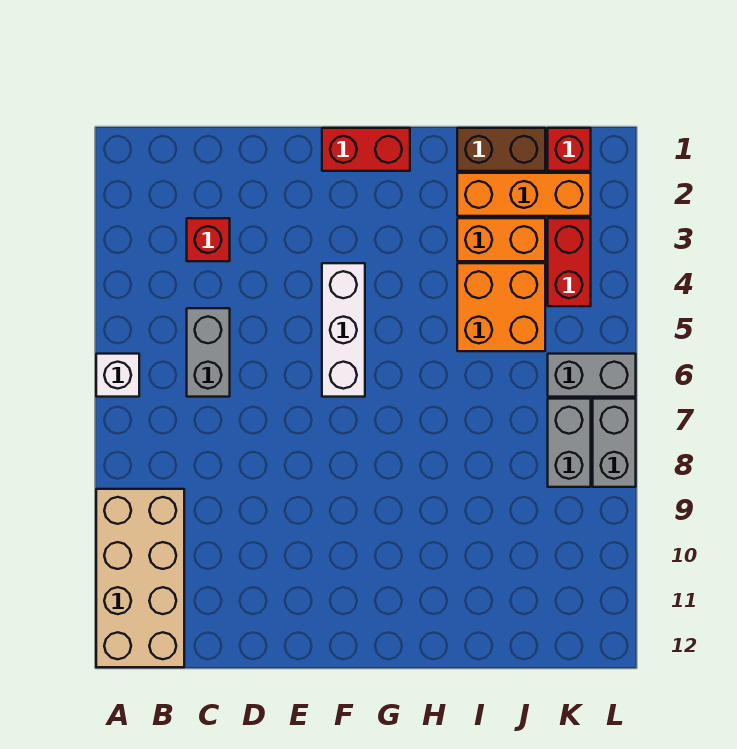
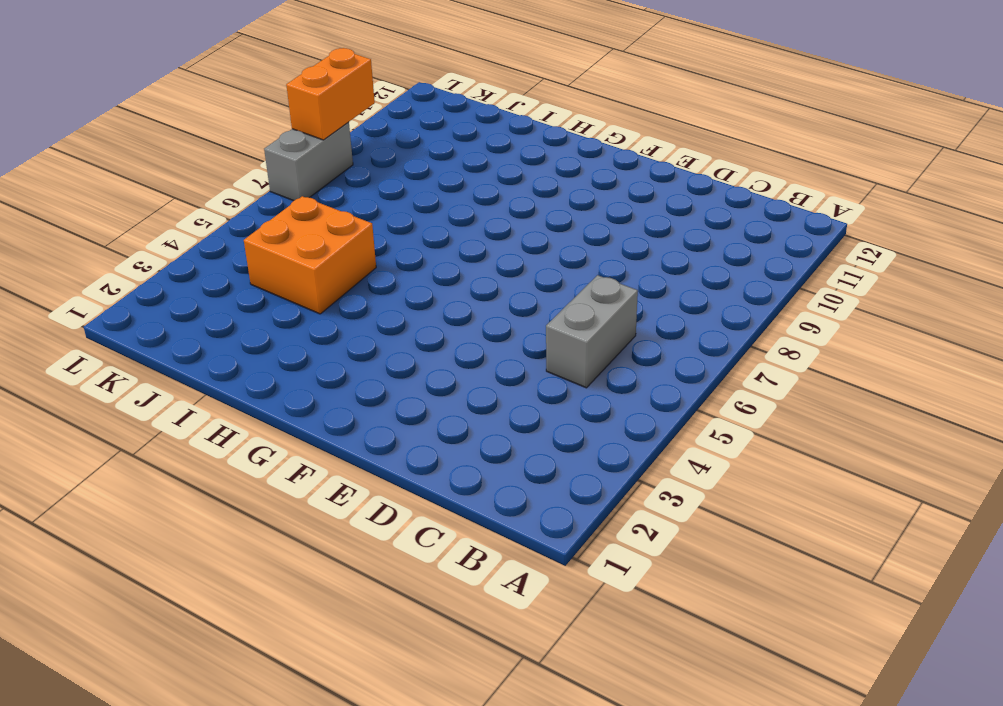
orange 1x2 brick [286,48,375,140] -> orange 1x2 brick turned to [457,218,545,261]
none -> white 1x1 brick [96,354,139,397]
none -> tan 2x4 brick [96,489,184,667]
none -> red 1x1 brick [187,218,230,261]

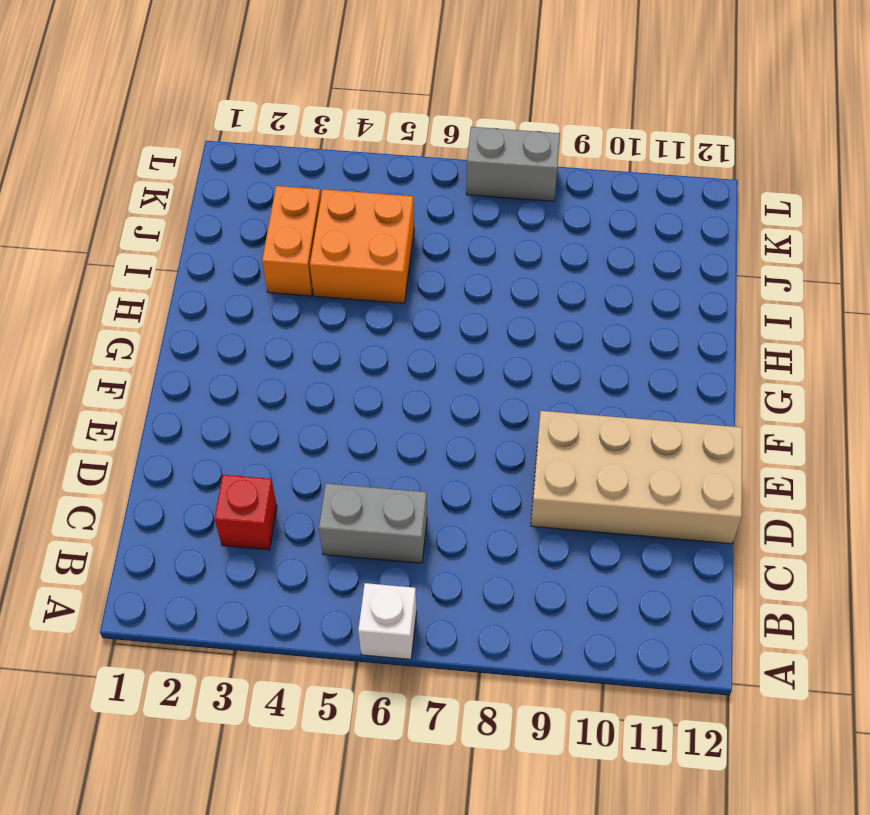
tan 2x4 brick [531,411,742,544] -> tan 2x4 brick moved to [96,489,184,667]
none -> red 1x2 brick [322,128,410,171]
none -> white 1x3 brick [322,263,365,397]
none -> brown 1x2 brick [457,128,545,171]

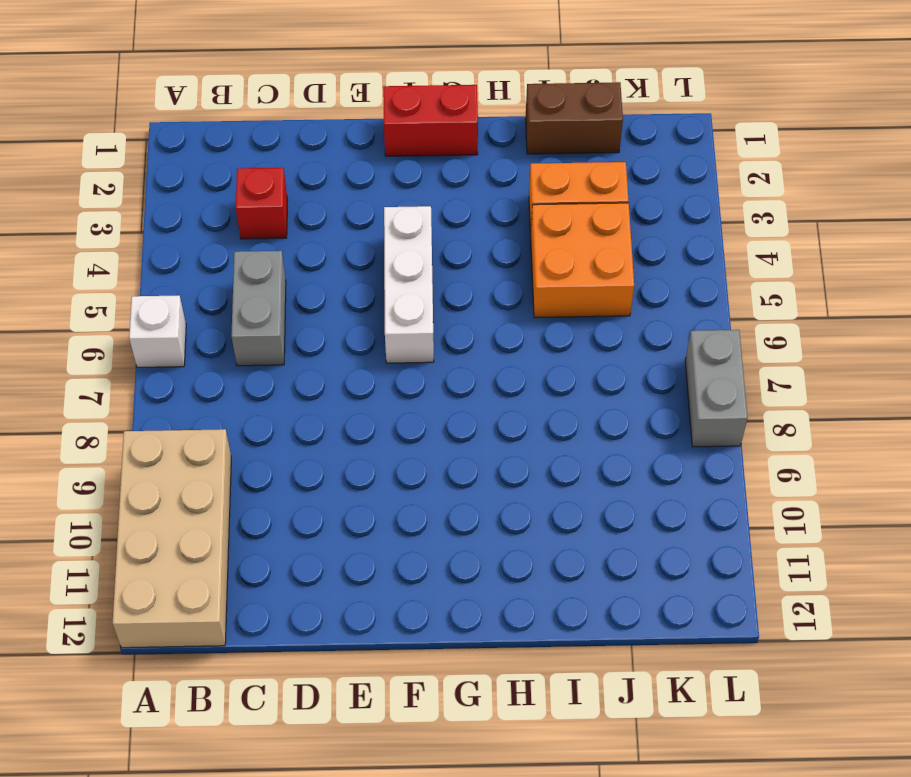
none -> orange 1x3 brick [457,173,591,216]
none -> red 1x1 brick [548,128,591,171]
none -> red 1x2 brick [548,218,591,306]

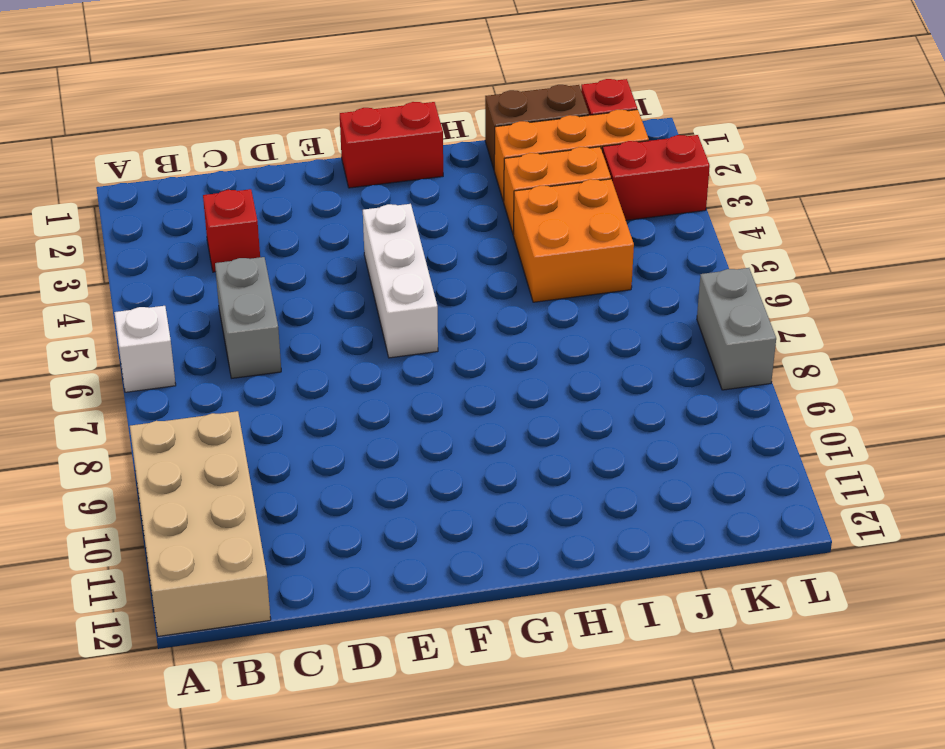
red 1x2 brick [603,135,710,220] -> red 1x2 brick turned to [548,218,591,306]
none -> grey 1x2 brick [548,354,636,397]
none -> grey 1x2 brick [548,399,591,487]

